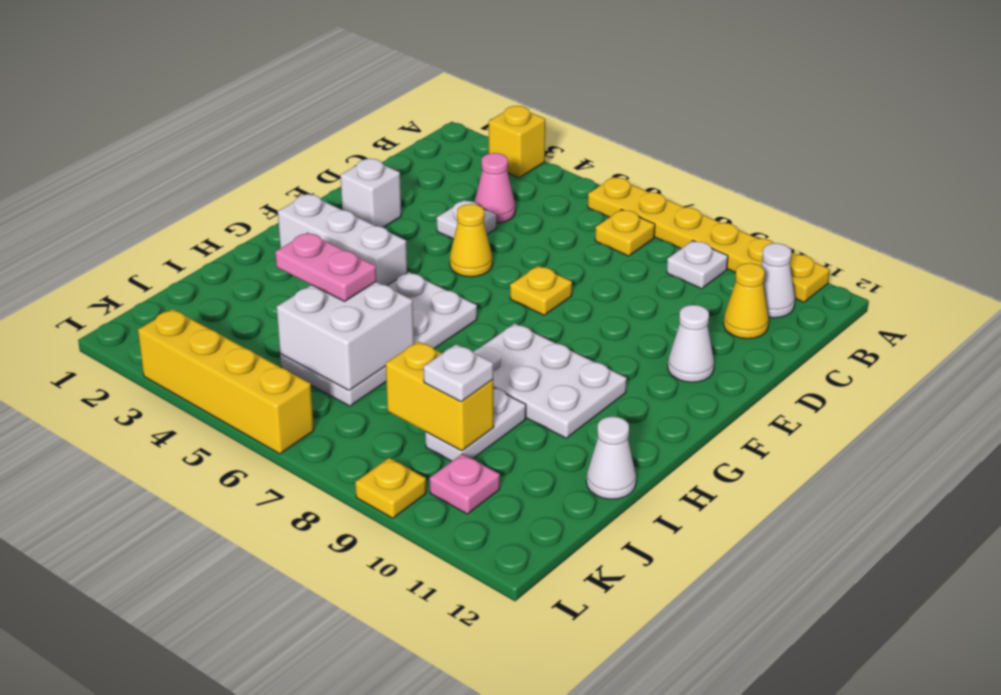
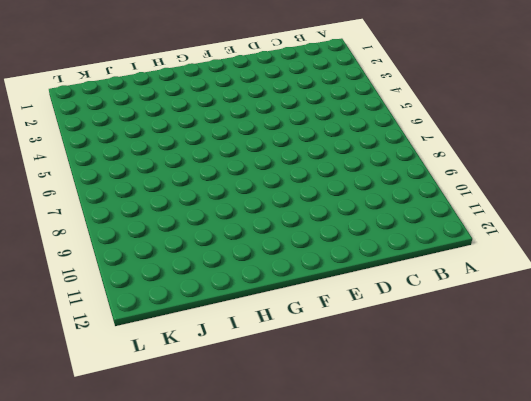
none -> yellow 1x1 brick [489,106,545,178]
none -> yellow 1x6 plate [588,177,830,302]
none -> yellow 1x1 plate [595,210,655,256]

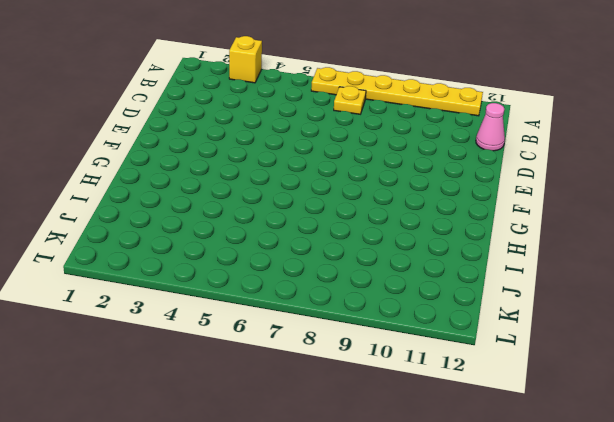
pink 1x1 cone [476,103,505,151] -> pink 1x1 cone moved to [475,153,515,223]
none -> white 1x1 plate [667,241,728,289]
none -> white 1x1 cone [761,243,795,318]
none -> yellow 1x1 cone [723,263,769,339]

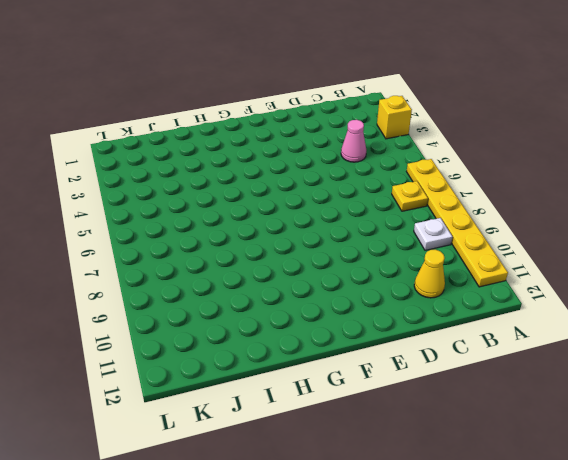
none -> white 1x1 cone [761,243,795,318]
none -> white 1x1 plate [437,200,496,239]
none -> white 1x1 brick [340,159,401,227]

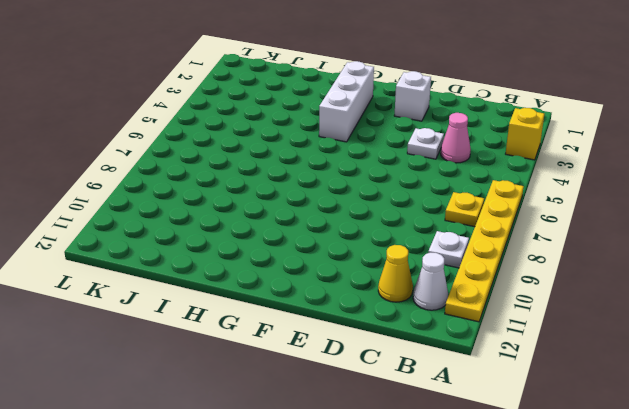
none -> yellow 1x1 cone [450,204,493,277]
none -> yellow 1x1 plate [510,266,572,315]
none -> white 1x1 cone [668,305,714,382]

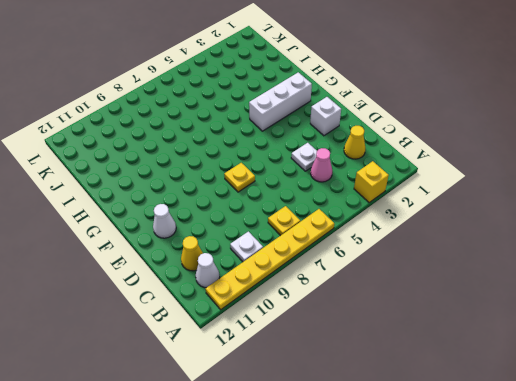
yellow 1x1 cone [344,126,365,159] -> yellow 1x1 cone moved to [450,204,493,277]
none -> white 2x4 plate [280,272,477,406]
none -> white 2x3 plate [473,324,627,438]
none -> white 1x2 plate [425,389,526,461]

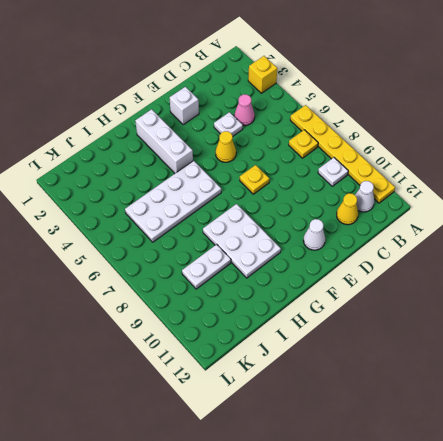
none -> white 1x1 cone [586,417,636,499]
none -> pink 1x1 plate [429,454,500,514]
none -> yellow 1x4 brick [138,309,314,454]

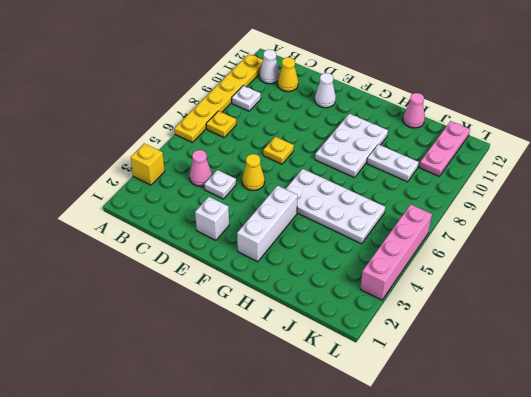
pink 1x1 cone [403,93,425,128] -> white 1x1 cone [586,417,636,499]
pink 1x3 plate [419,121,470,176] -> pink 1x1 plate [429,454,500,514]
pink 1x4 brick [360,204,432,300] -> yellow 1x4 brick [138,309,314,454]
none -> yellow 1x1 plate [355,458,426,518]
none -> white 2x2 brick [277,282,414,390]
none -> yellow 1x2 brick [386,341,494,451]

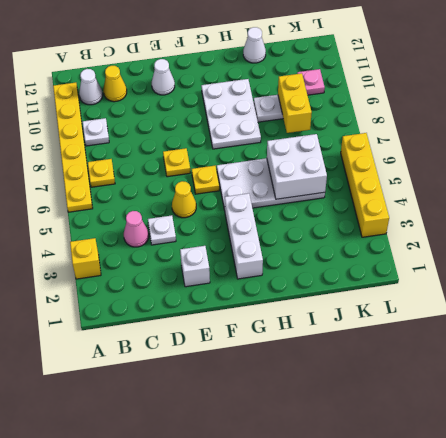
yellow 1x1 plate [192,166,219,194] -> yellow 1x1 plate moved to [355,458,426,518]
none -> pink 1x2 plate [275,233,376,301]
none -> white 1x1 plate [423,344,493,402]

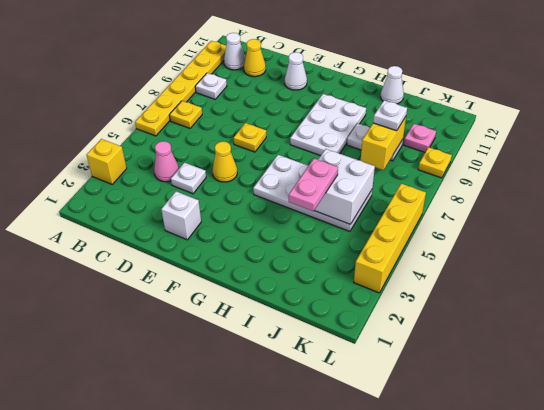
none -> white 1x3 brick [278,194,407,286]

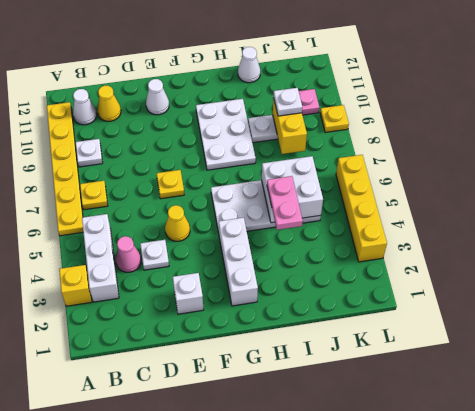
white 1x3 brick [82,214,119,302] -> none

